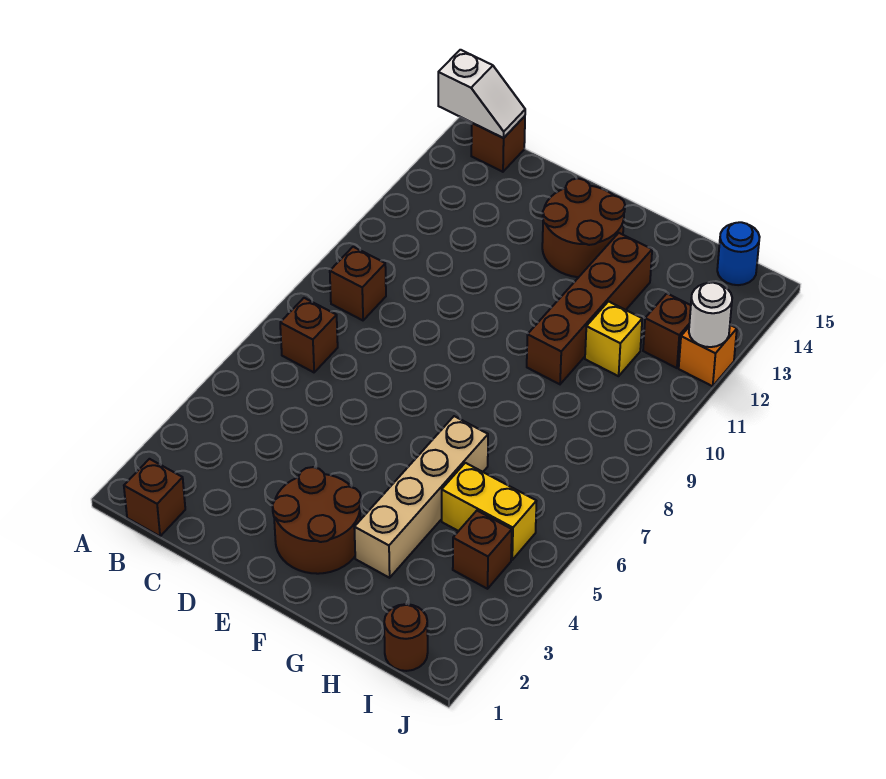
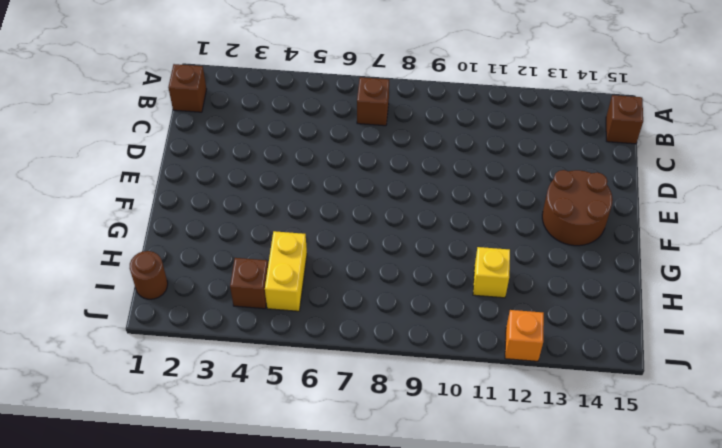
none -> brown 1x1 brick [330,247,386,320]
none -> brown 2x2 round brick [272,467,361,574]
none -> tan 1x4 brick [354,416,488,578]

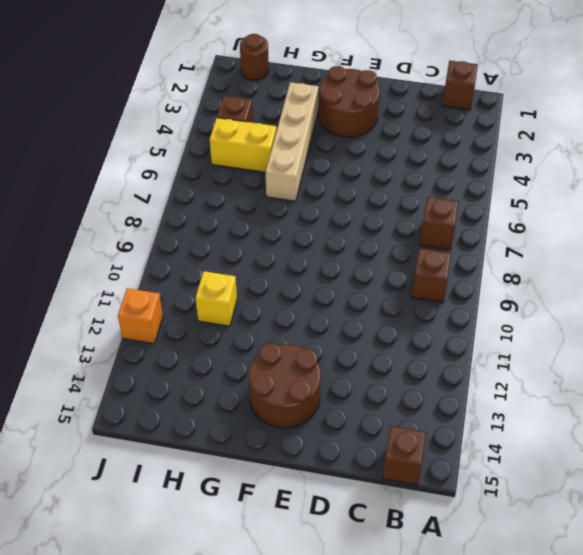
none -> brown 1x4 brick [527,233,652,384]
none -> brown 1x1 brick [643,294,691,368]
none -> blue 1x1 round brick [717,222,760,285]

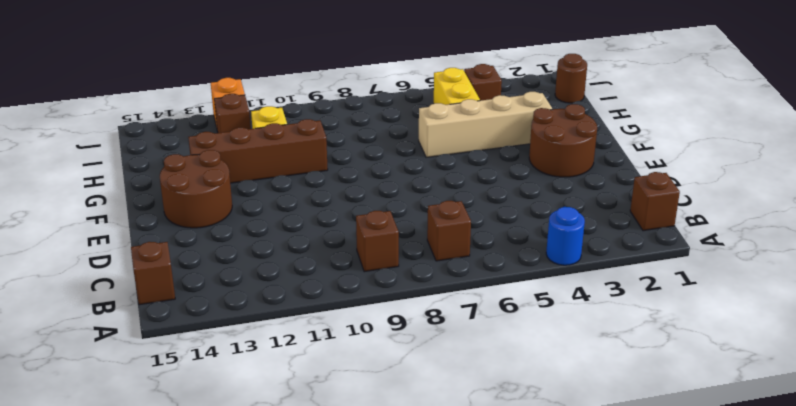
blue 1x1 round brick [546,207,585,265] -> blue 1x1 round brick moved to [717,222,760,285]
none -> white 1x2 slope [438,50,525,138]
none -> white 1x1 round brick [689,282,732,347]

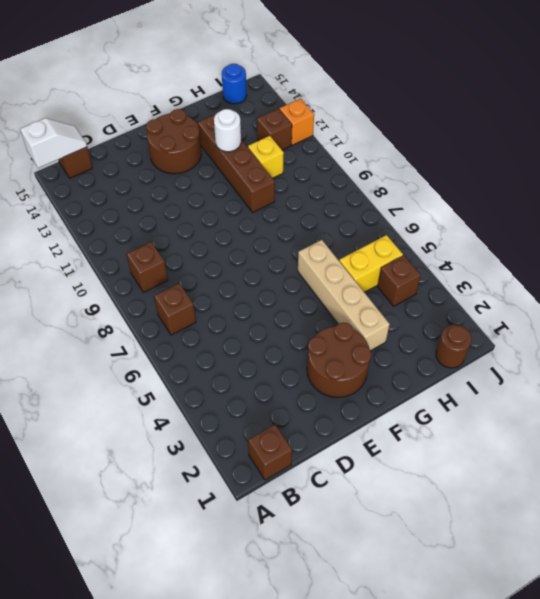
white 1x1 round brick [214,109,241,152] -> white 1x1 round brick moved to [689,282,732,347]

